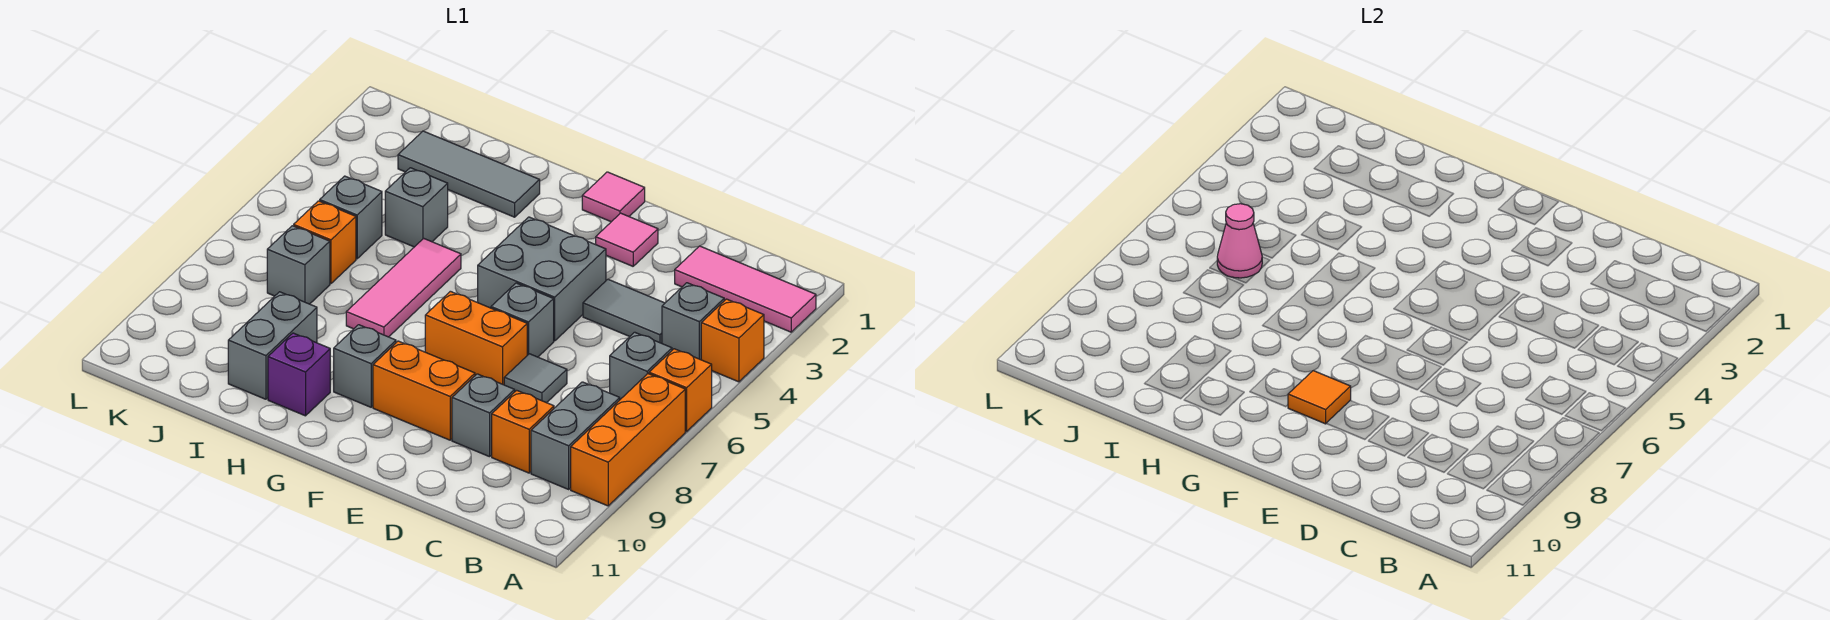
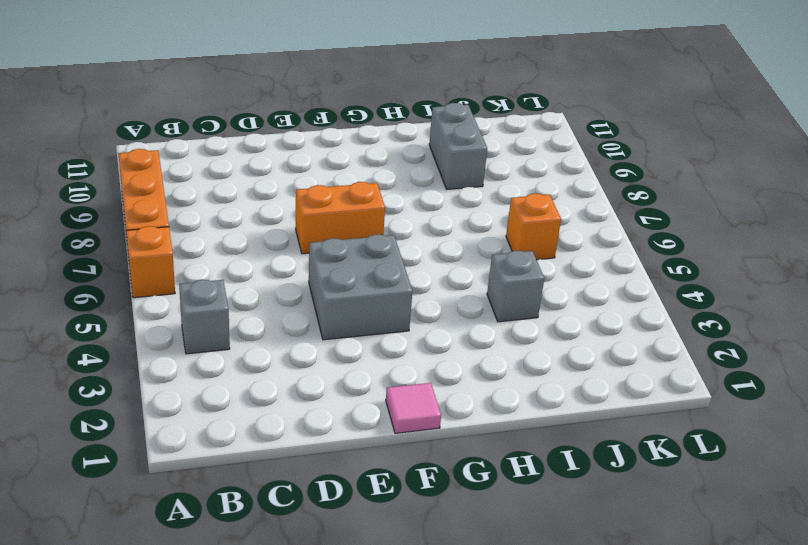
none -> pink 1x3 tile [675,246,816,332]
none -> orange 1x1 brick [701,299,764,382]
none -> grey 1x1 brick [610,332,672,399]

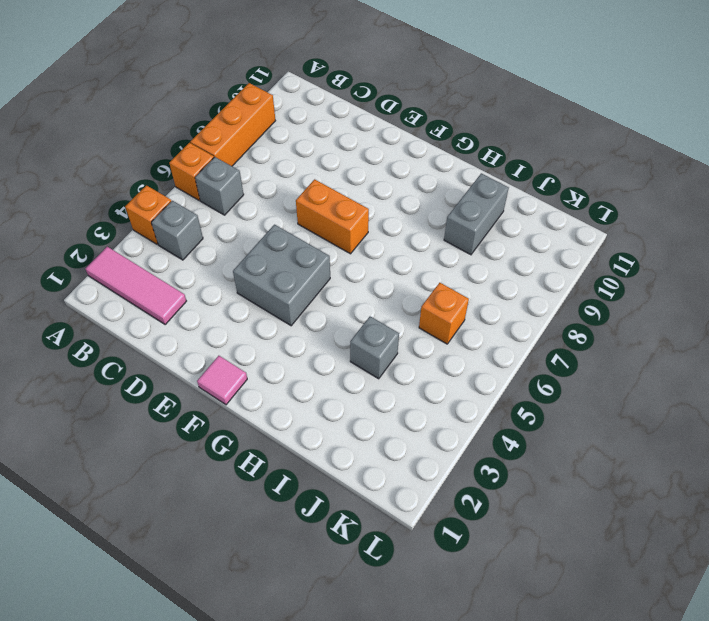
none -> grey 1x2 brick [531,382,620,489]
none -> grey 1x2 tile [583,279,665,343]
none -> orange 1x1 brick [492,390,554,473]

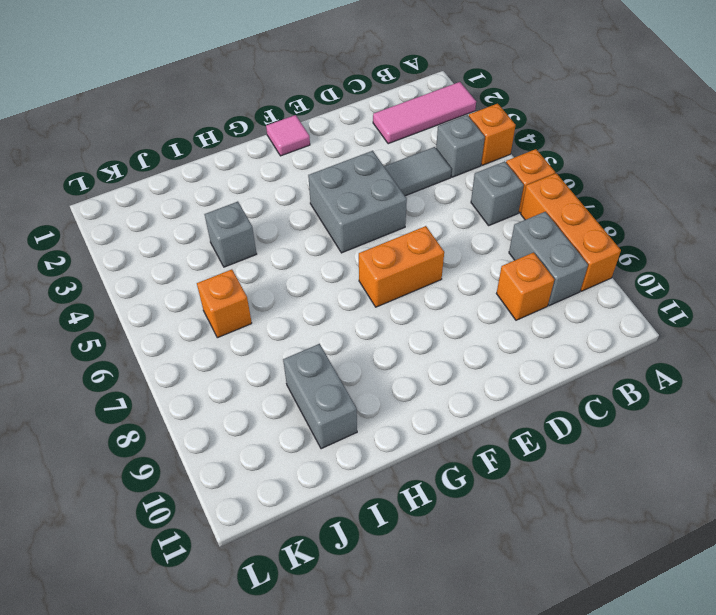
none -> grey 1x1 tile [504,354,567,403]
none -> grey 1x1 brick [452,374,515,457]
none -> pink 1x1 tile [596,213,658,266]

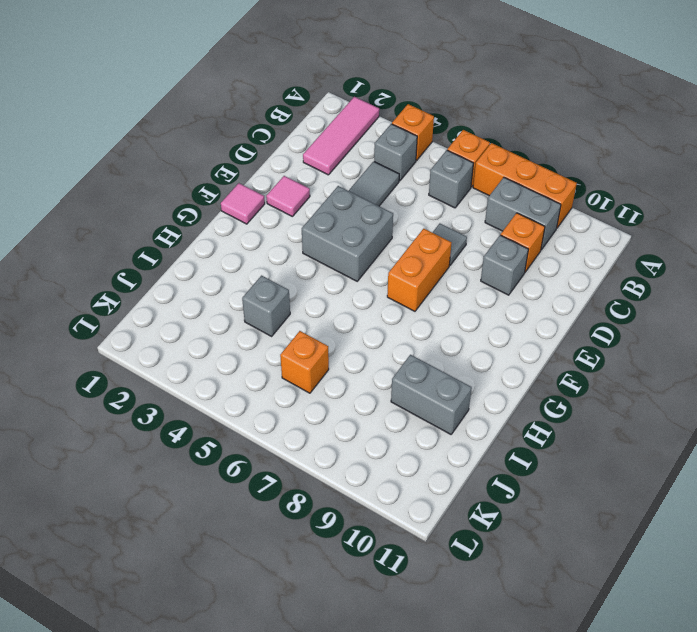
none -> grey 1x1 brick [491,283,554,357]
none -> orange 1x2 brick [373,341,475,440]
none -> grey 1x1 brick [334,325,396,407]

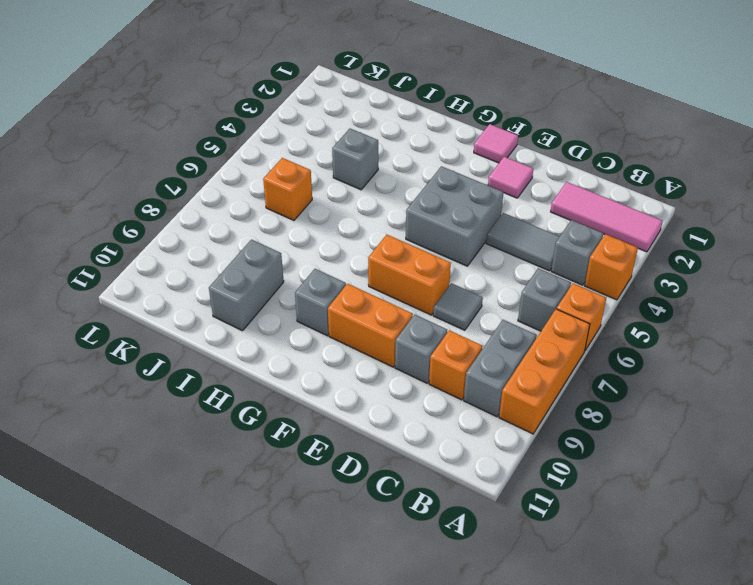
none -> grey 1x1 brick [491,283,554,357]
none -> grey 1x3 tile [398,131,540,217]
none -> pink 1x3 tile [346,238,461,337]

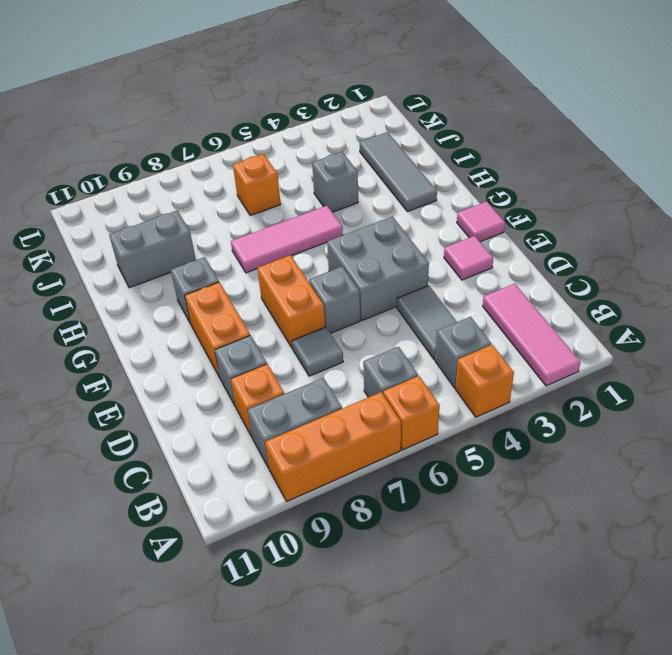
none -> purple 1x1 brick [268,333,330,416]
none -> grey 1x1 brick [320,176,382,259]
none -> grey 1x1 brick [267,226,330,304]

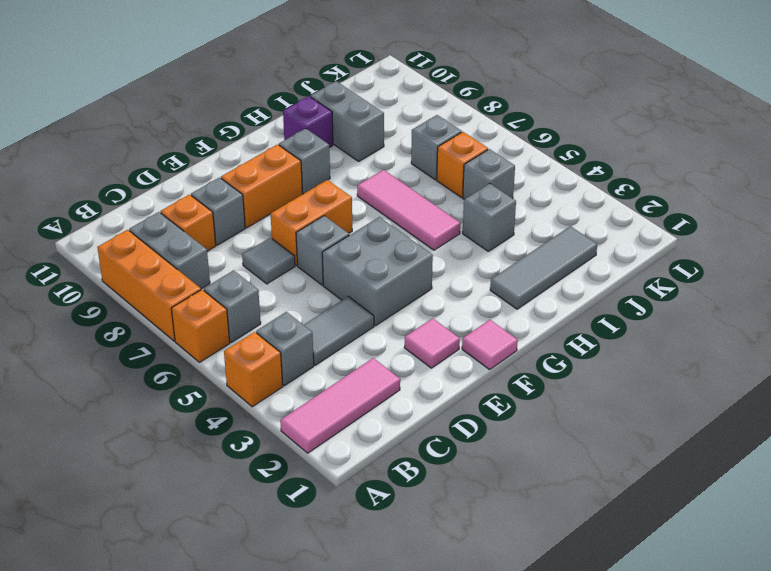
none -> orange 1x1 tile [1288,371,1351,424]
none -> pink 1x1 cone [1217,204,1262,278]

